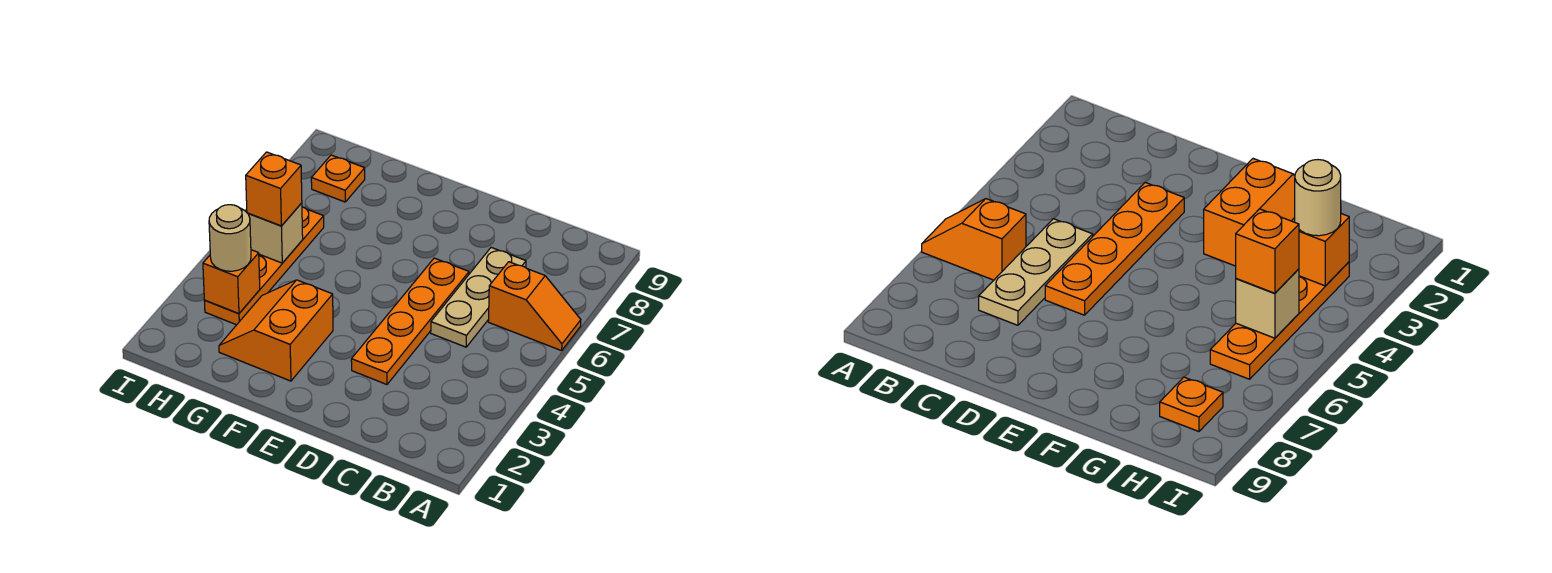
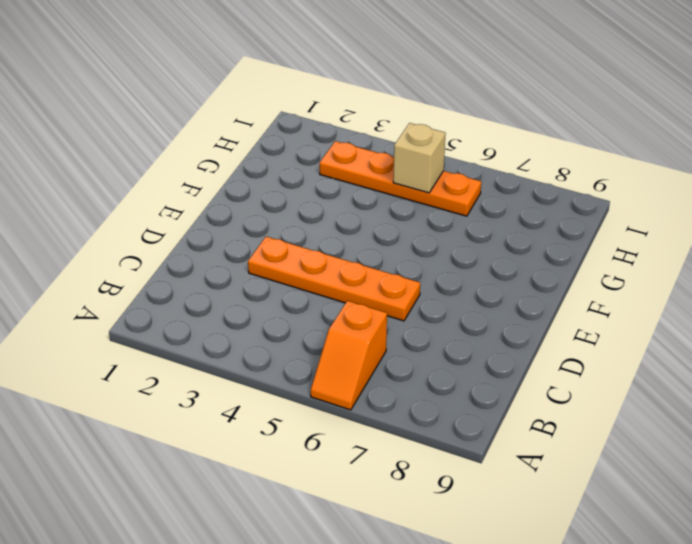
none -> tan 1x3 plate [431,248,526,347]
none -> orange 2x2 slope [219,280,333,381]

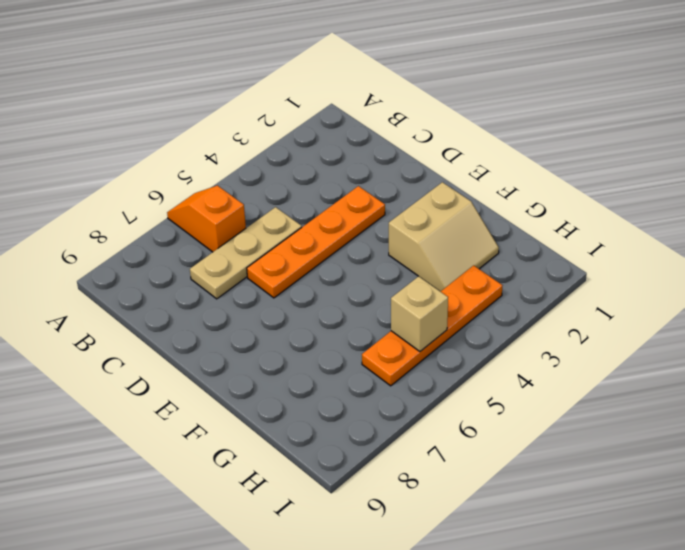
tan 2x2 slope [389,182,499,292] -> orange 2x2 slope [219,280,333,381]
none -> orange 1x1 plate [311,155,365,202]
none -> orange 1x1 brick [203,250,260,313]

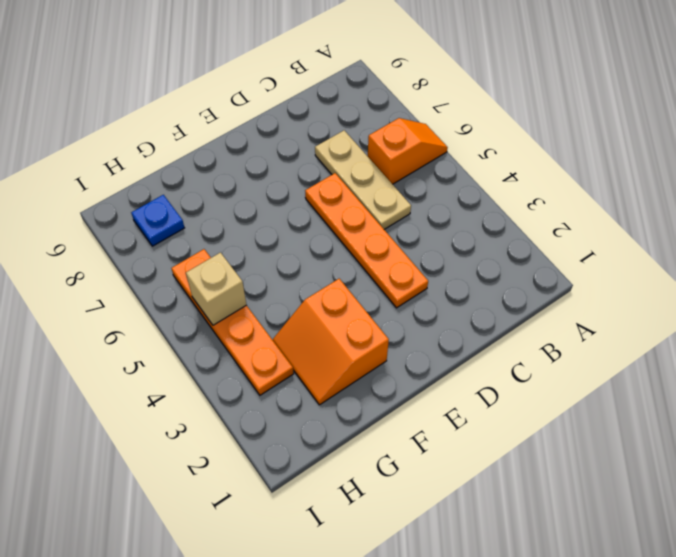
blue 1x1 plate [131,195,184,246] -> orange 1x1 plate [311,155,365,202]
none -> orange 1x1 brick [203,250,260,313]
none -> tan 1x1 round brick [209,205,251,271]

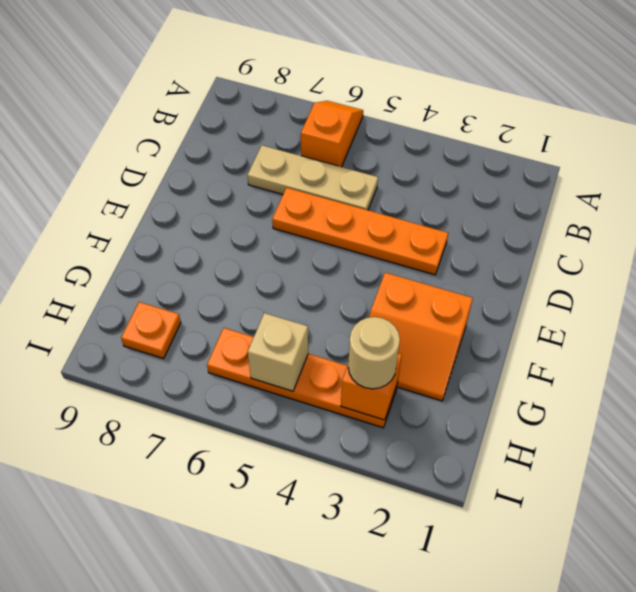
none -> orange 1x1 brick [246,152,302,226]

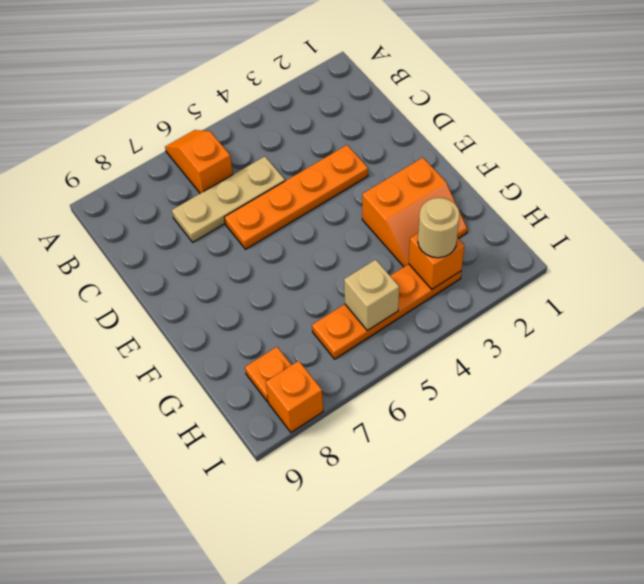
orange 1x1 brick [266,361,323,432] -> orange 1x1 brick moved to [246,152,302,226]

